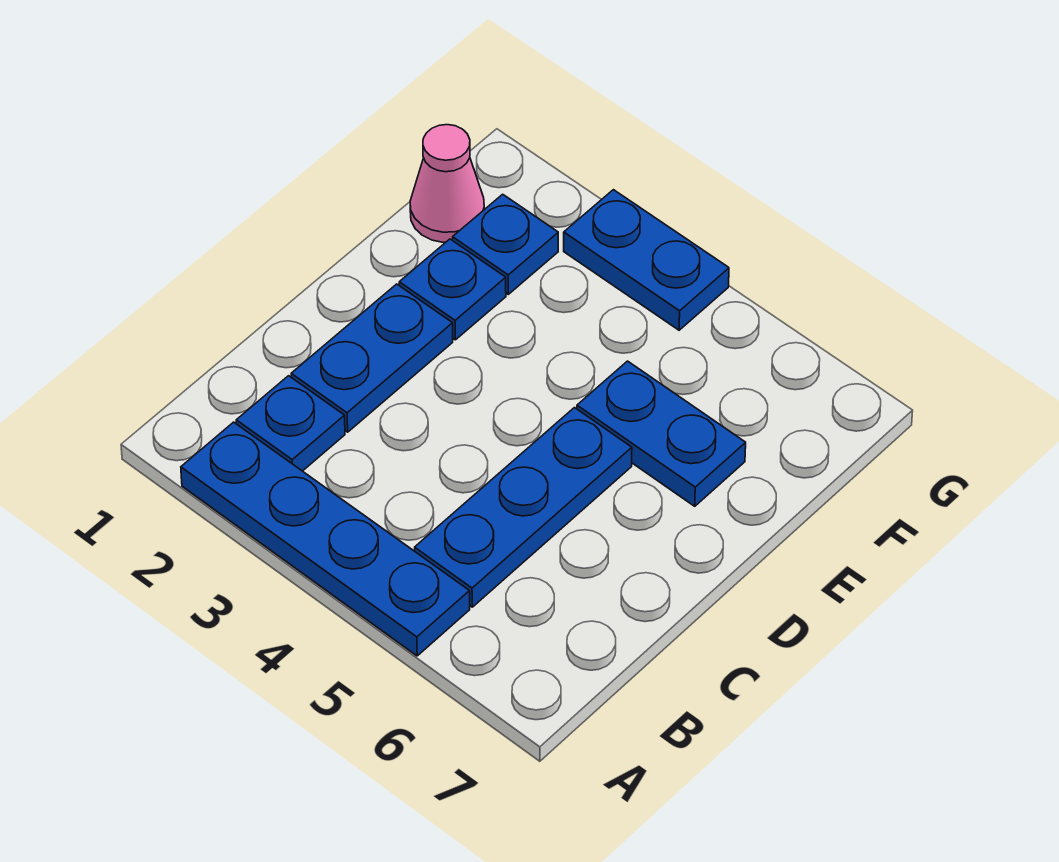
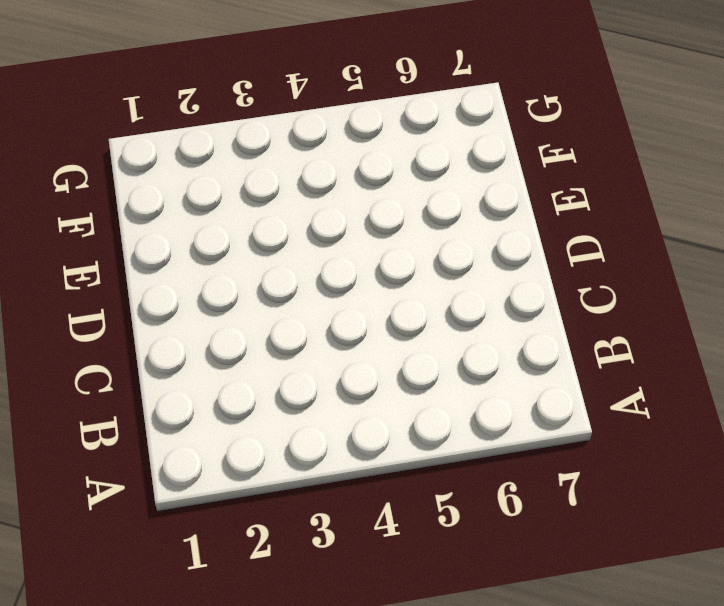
none -> blue 1x4 plate [181,422,470,656]
none -> blue 1x1 plate [236,376,345,471]

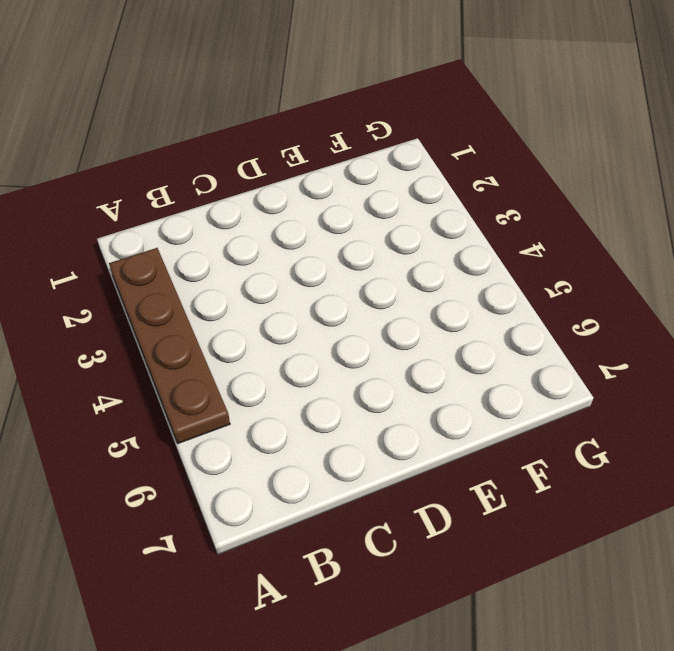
brown 1x4 plate [109,248,230,444] -> blue 1x4 plate [181,422,470,656]
none -> blue 1x1 plate [236,376,345,471]
none -> blue 1x3 plate [415,408,632,607]

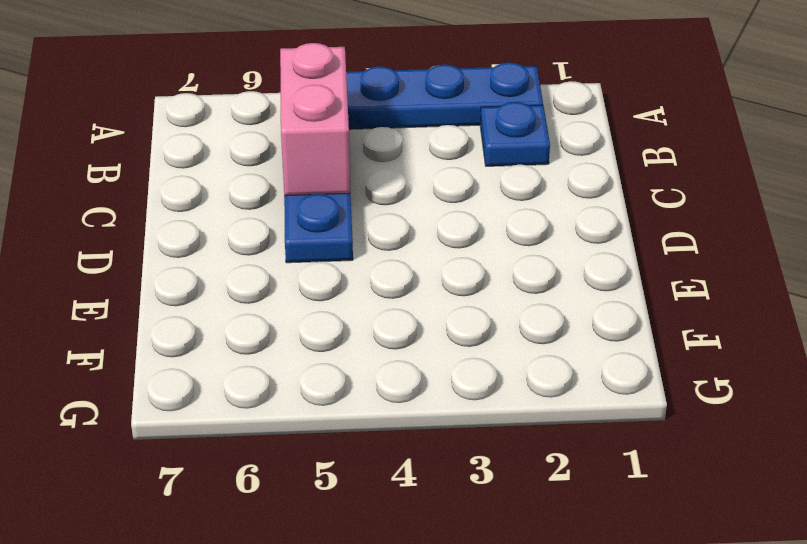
pink 1x2 brick [280,43,350,196] -> none
none -> blue 1x2 plate [291,284,453,432]
none -> blue 1x1 plate [399,239,506,340]

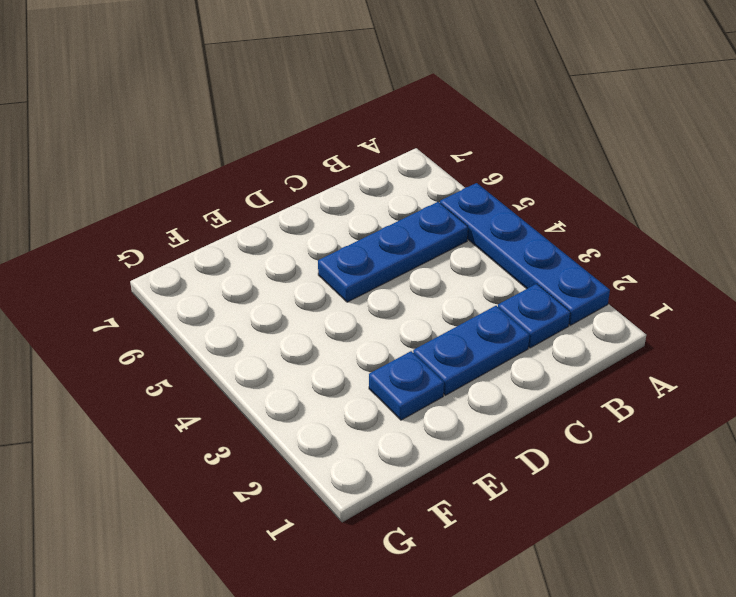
none -> blue 1x2 plate [577,361,746,506]
none -> pink 1x1 cone [410,125,484,242]

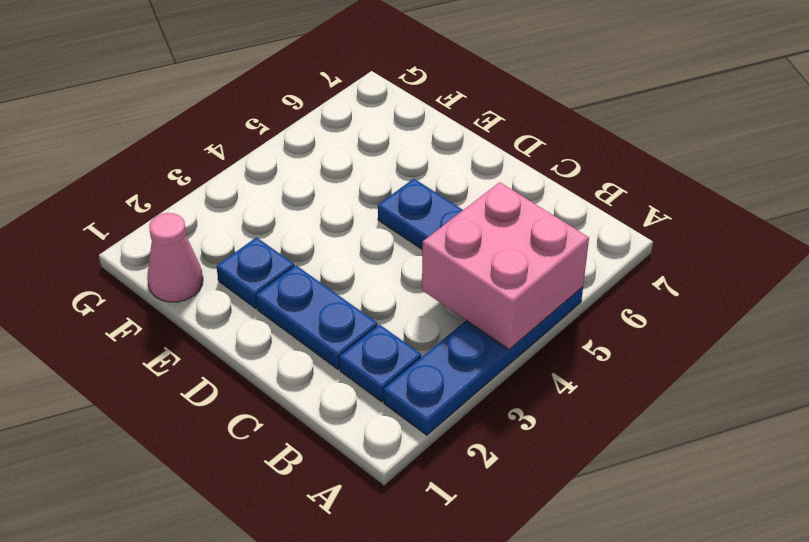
pink 2x2 brick [422,182,589,349] -> none
none -> blue 1x2 plate [577,361,746,506]
none -> blue 1x1 plate [453,194,558,294]

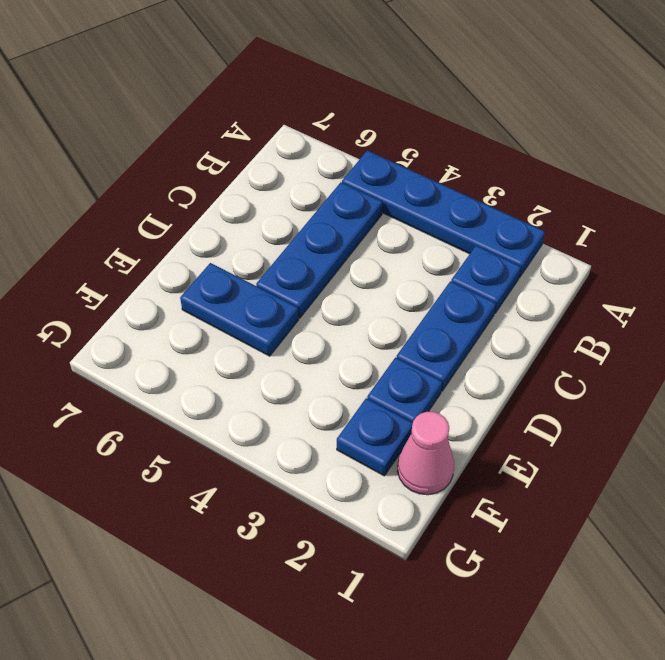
none -> blue 1x2 plate [564,190,729,330]

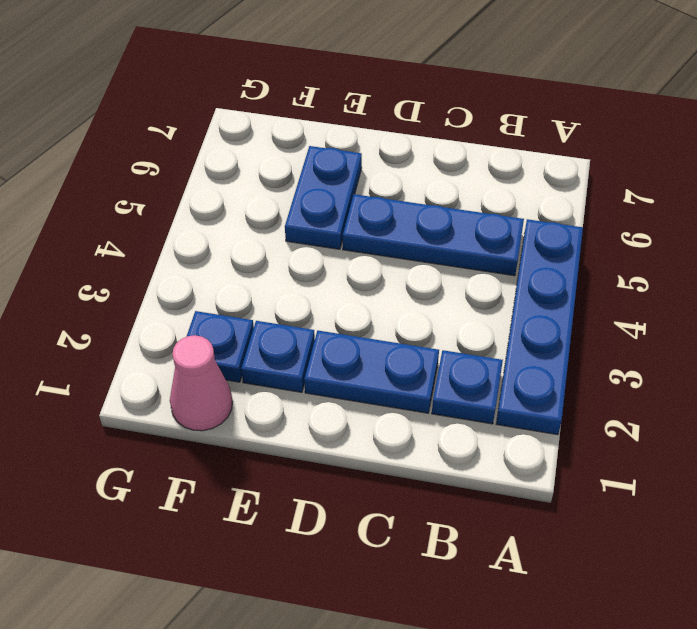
none -> blue 1x2 plate [564,190,729,330]

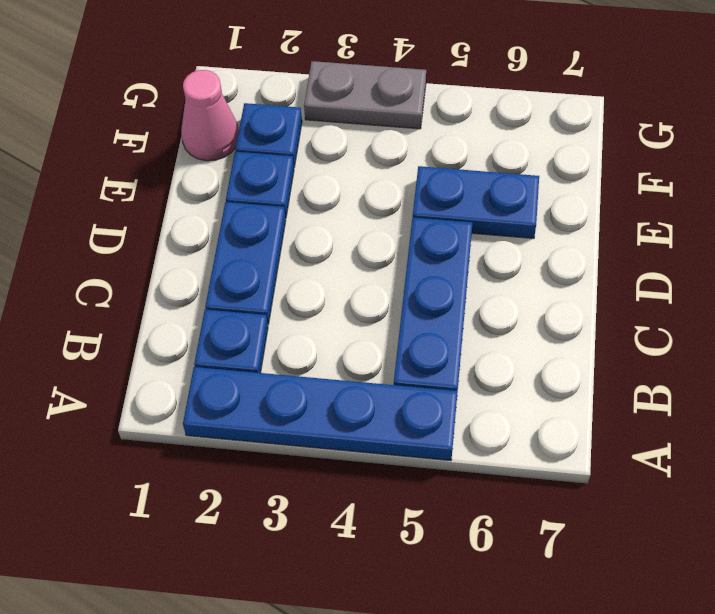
grey 1x2 plate [304,61,426,129] -> blue 1x2 plate [564,190,729,330]

